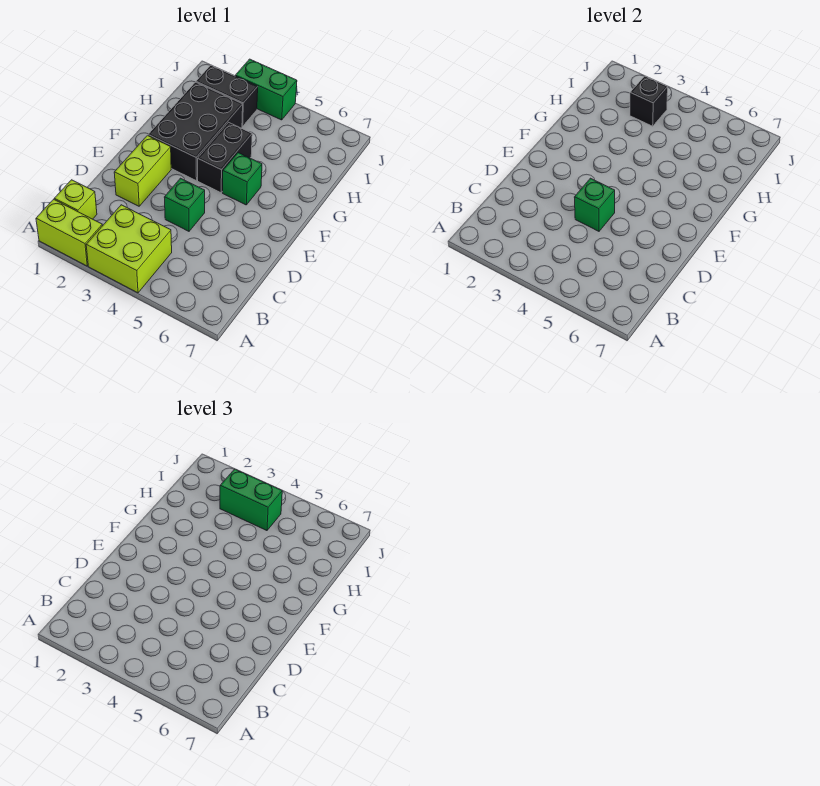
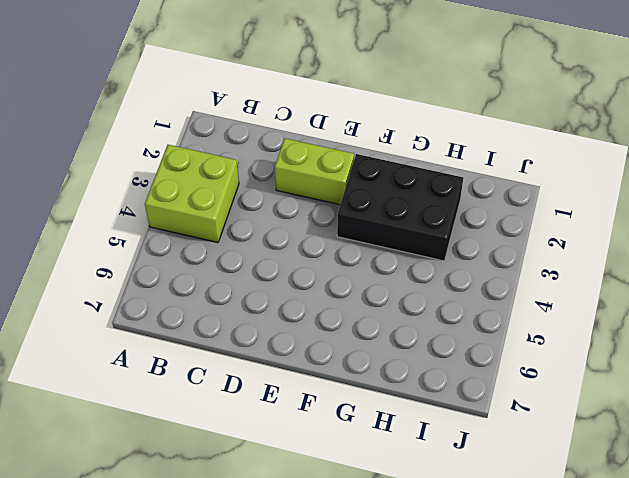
none -> lime 1x2 brick [36,199,102,266]
none -> lime 1x1 brick [54,180,97,219]
none -> green 1x1 brick [164,178,205,231]

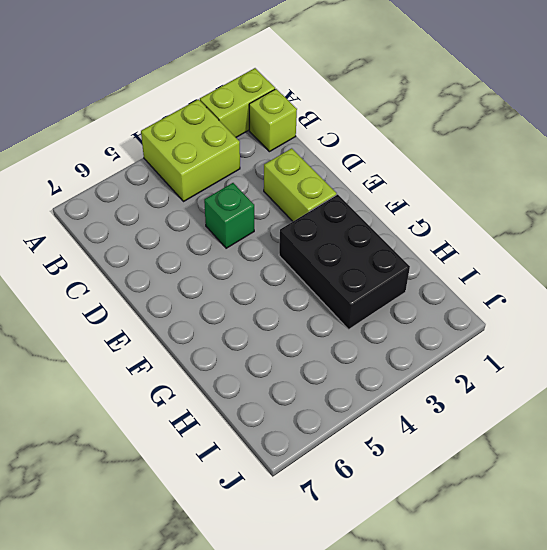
none -> black 1x2 brick [198,122,252,193]
none -> green 1x1 brick [223,153,262,205]
none -> black 1x2 brick [196,65,258,126]

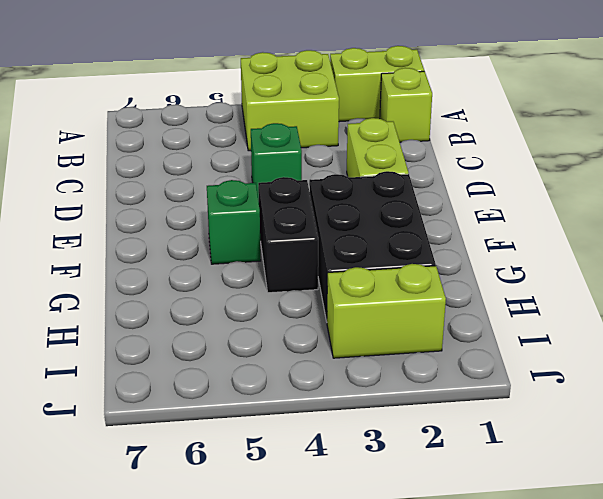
lime 1x2 brick [327,264,446,358] -> black 1x2 brick [196,65,258,126]
none -> green 1x2 brick [235,59,297,120]
none -> green 1x1 brick [574,178,615,231]
none -> black 1x1 brick [630,76,668,126]

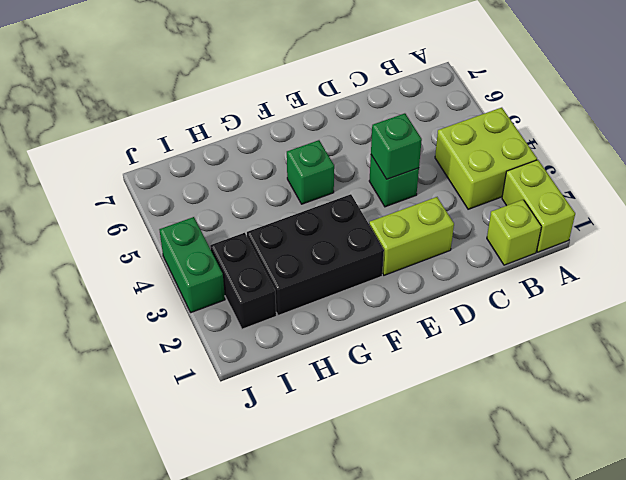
none -> black 1x2 brick [198,122,252,193]
none -> black 1x1 brick [630,76,668,126]
none -> green 1x2 brick [220,469,282,531]

